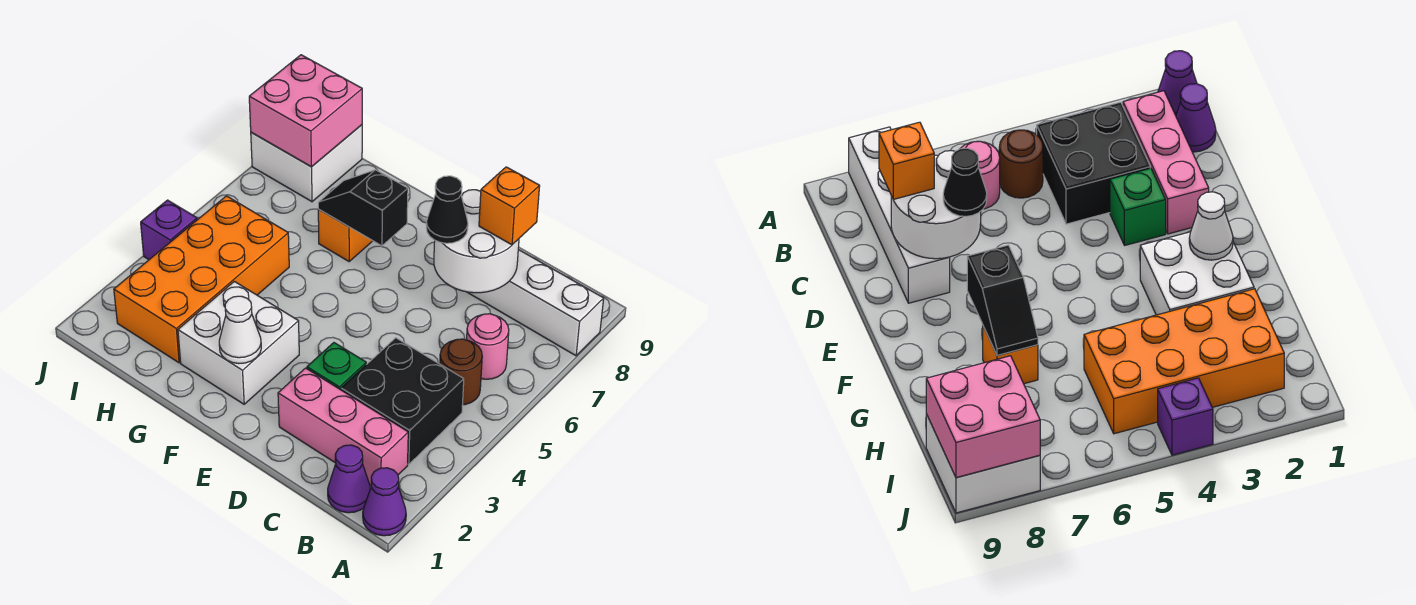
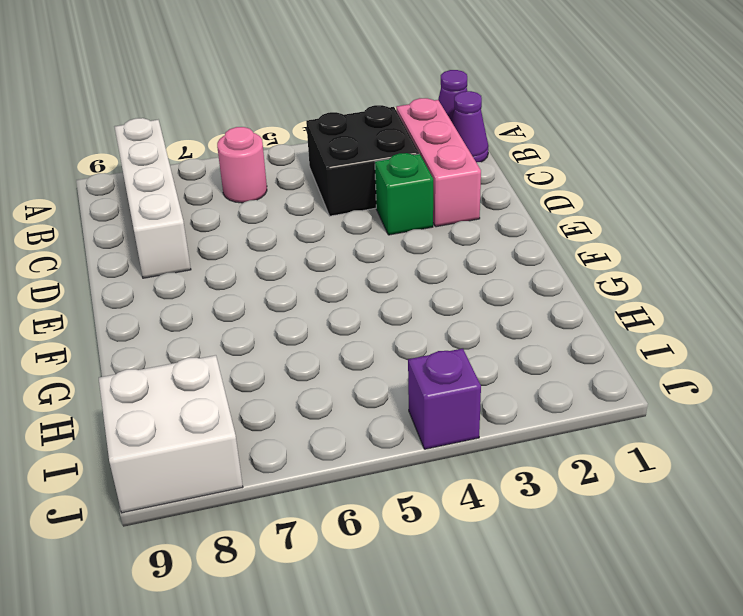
none -> brown 1x1 round brick [440,339,482,405]
none -> white 2x2 brick [178,281,299,404]
none -> orange 1x1 brick [318,209,372,261]

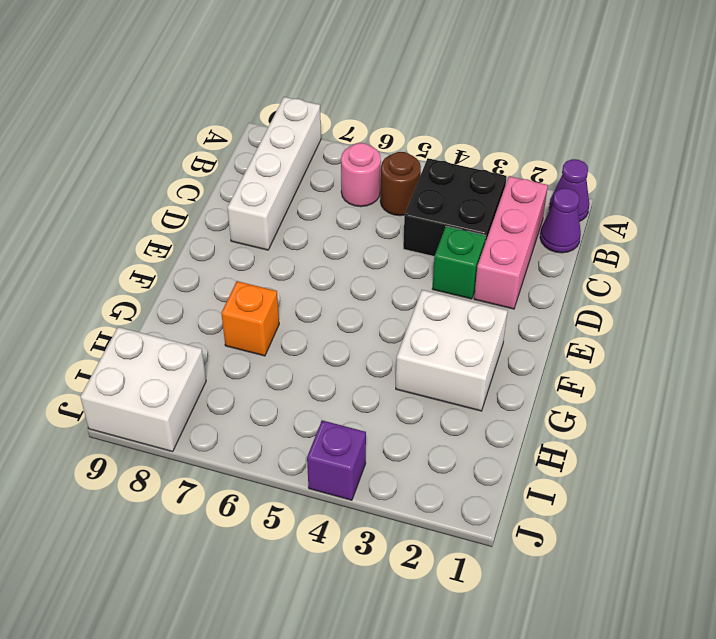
none -> orange 2x4 brick [114,196,289,363]
none -> white 2x2 round brick [434,190,519,293]
none -> white 1x1 cone [219,296,261,364]

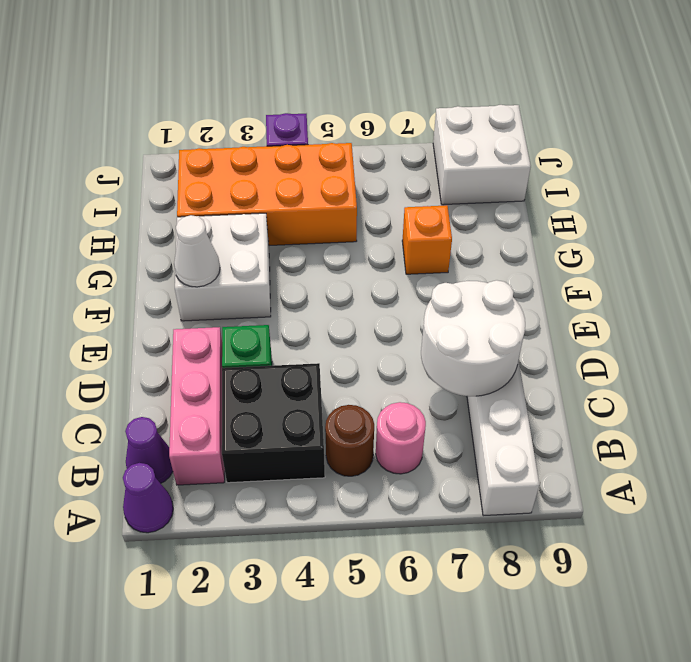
none -> black 1x2 slope [318,170,408,246]
none -> pink 2x2 brick [249,55,362,167]
none -> orange 1x1 brick [479,167,540,245]

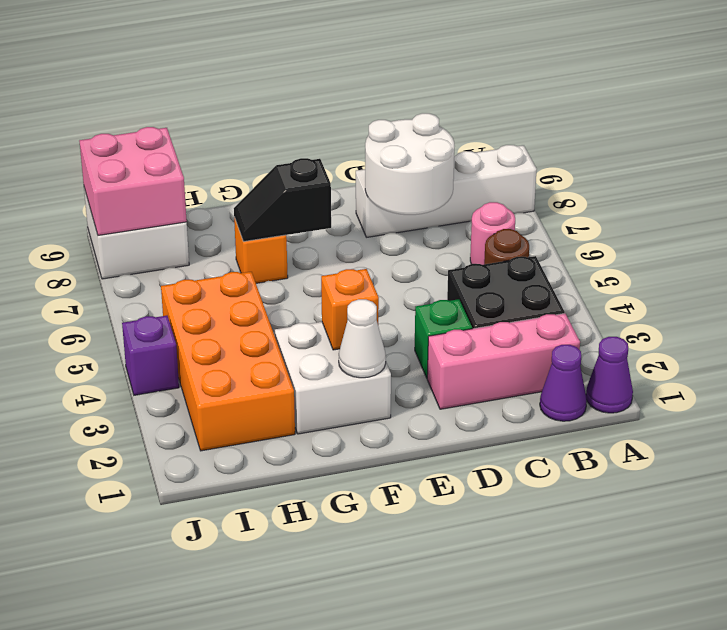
orange 1x1 brick [321,269,379,350] -> orange 1x1 brick moved to [479,167,540,245]
none -> black 1x1 cone [426,176,468,243]

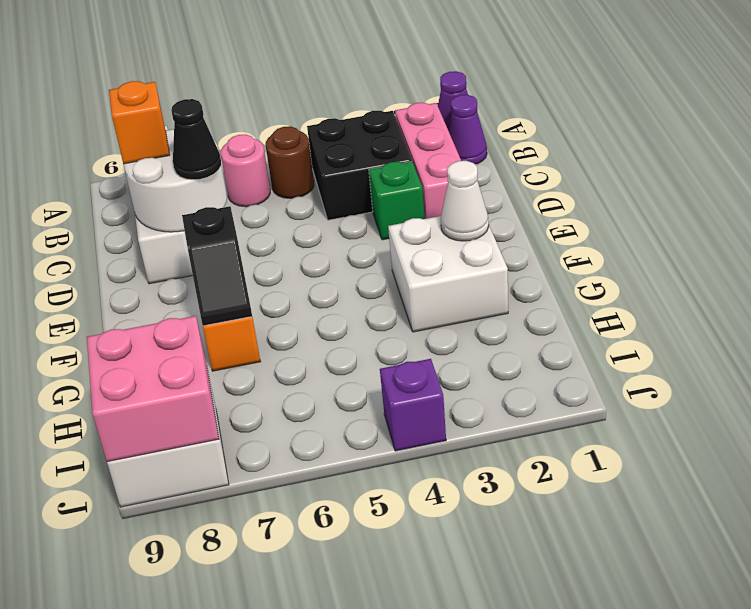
none -> orange 2x4 brick [114,196,289,363]

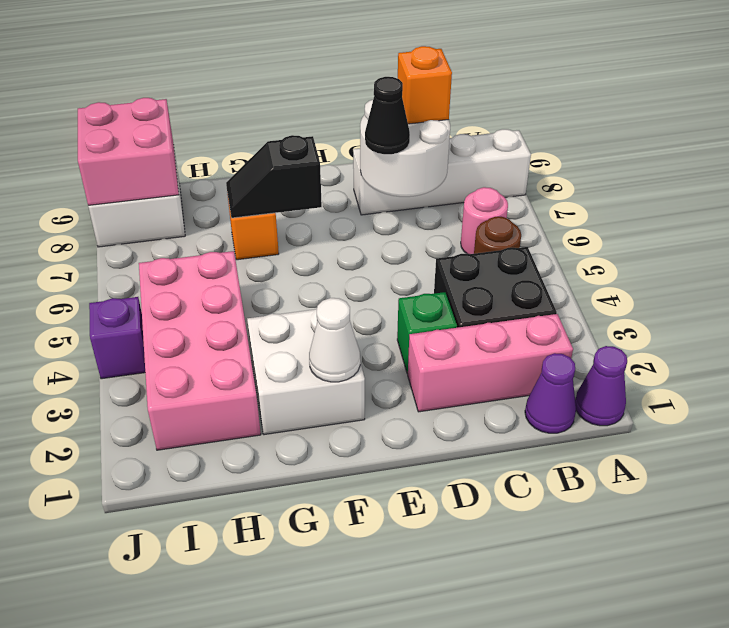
pink 2x4 brick [139,251,261,450] -> orange 2x4 brick [114,196,289,363]

